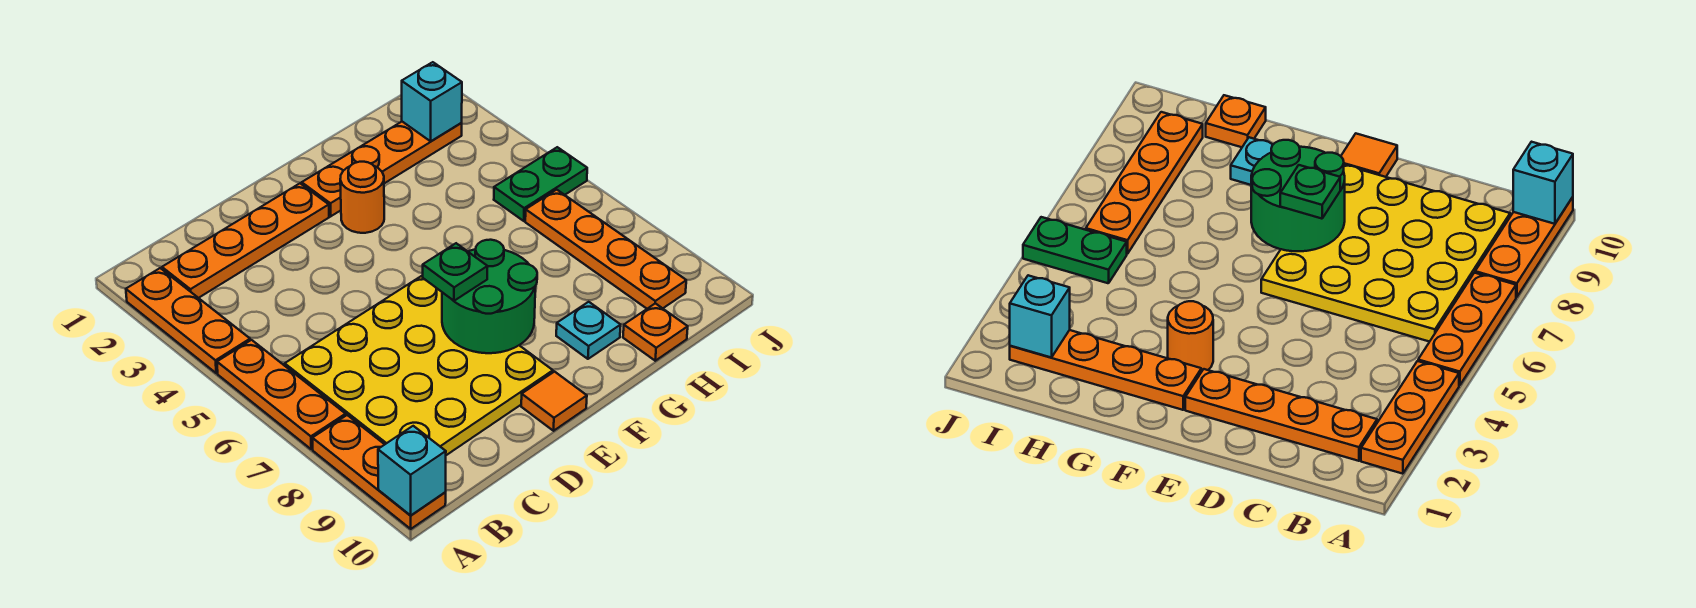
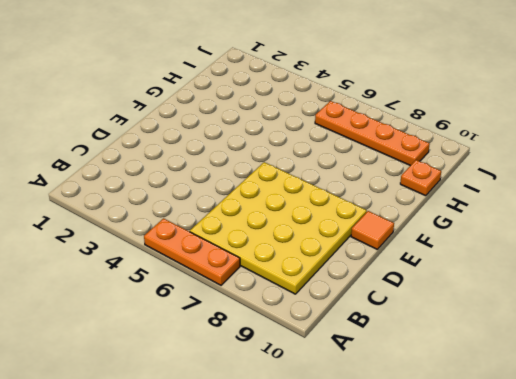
none -> orange 1x3 plate [126,268,250,373]
none -> orange 1x3 plate [312,415,446,529]
none -> orange 1x4 plate [162,183,329,298]

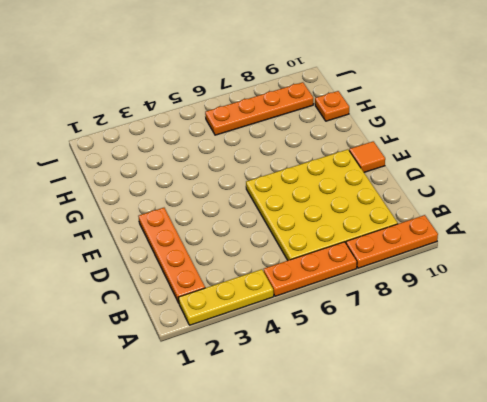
yellow 1x3 plate [178,269,274,325] -> orange 1x3 plate [126,268,250,373]
none -> orange 1x4 plate [302,122,462,216]
none -> orange 1x1 round brick [340,162,384,233]
none -> cyan 1x1 plate [556,302,621,359]

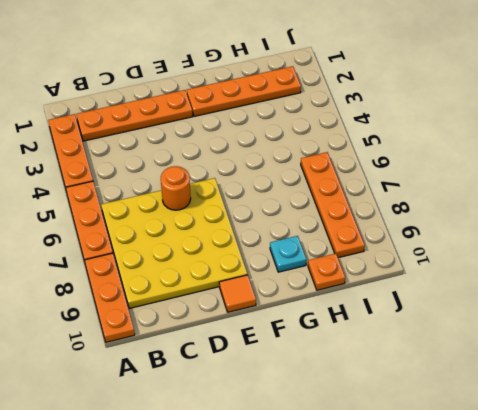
orange 1x1 round brick [161,166,191,210] -> orange 1x1 round brick moved to [340,162,384,233]
none -> green 1x2 plate [494,147,587,221]
none -> cyan 1x1 brick [378,426,446,516]
none -> green 2x2 round brick [442,240,537,353]

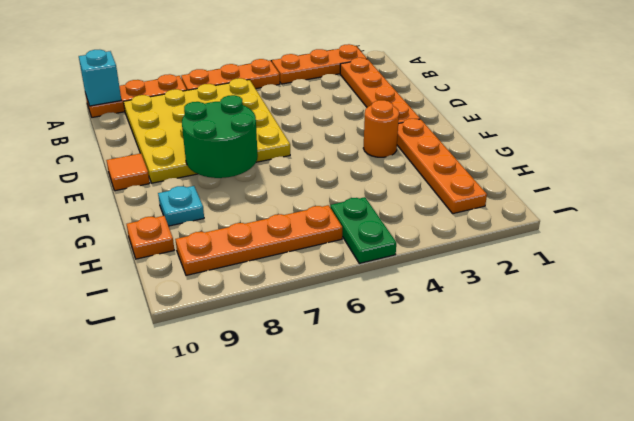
none -> cyan 1x1 brick [402,62,462,141]
none -> green 1x1 plate [423,243,488,301]

